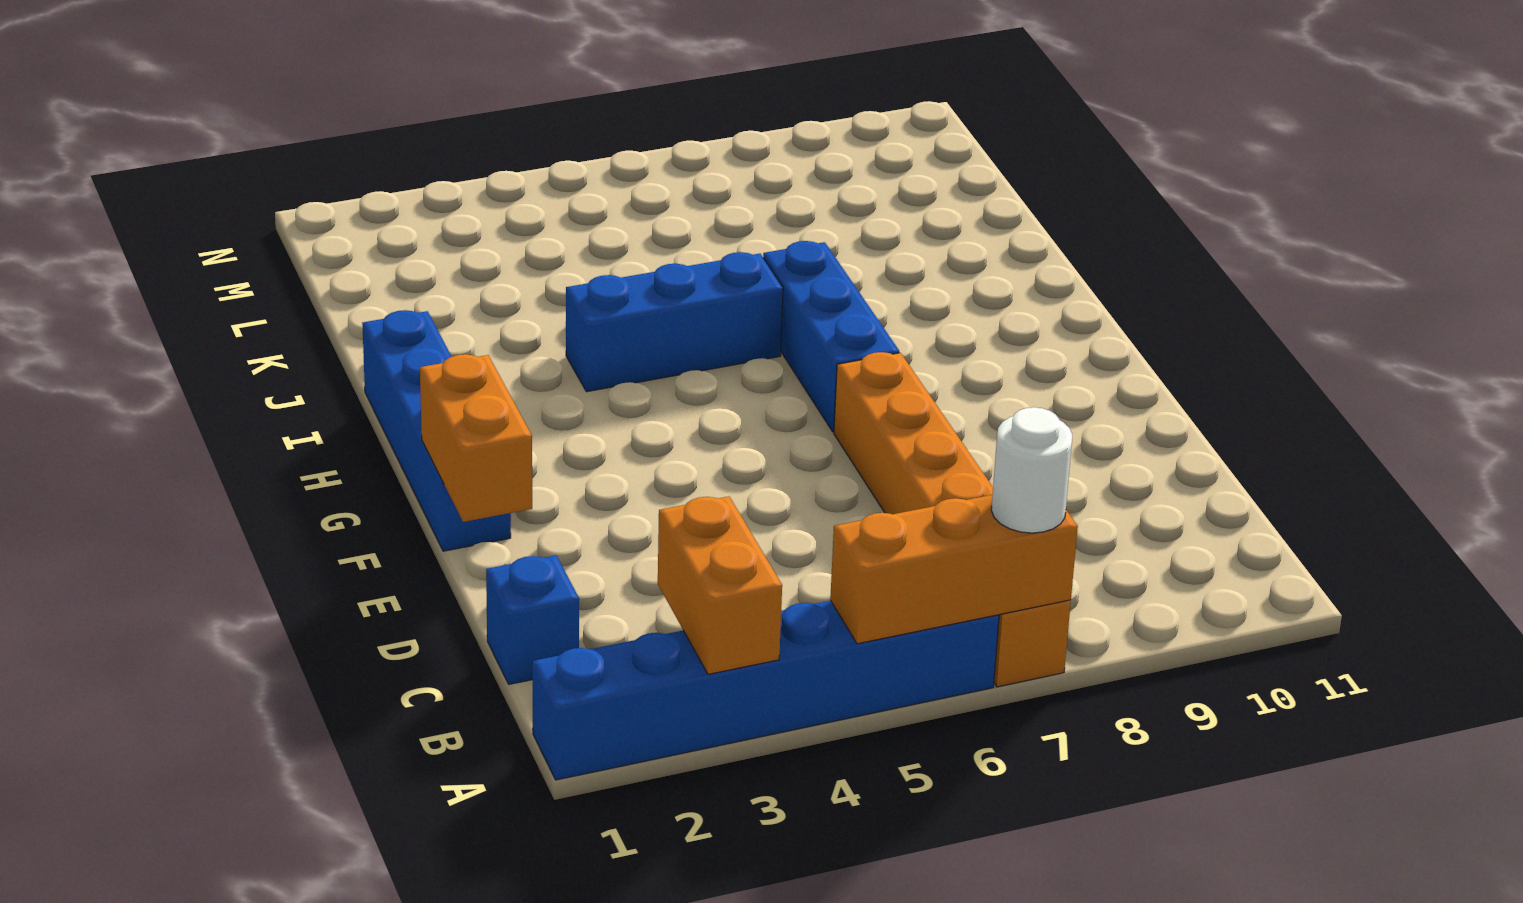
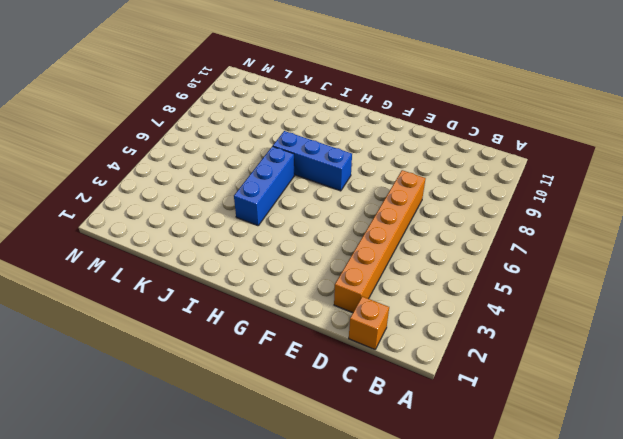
orange 1x1 brick [349,296,389,349] -> blue 1x1 brick [486,555,579,684]
orange 1x6 brick [334,170,426,313] -> orange 1x6 brick turned to [834,352,1071,687]
none -> blue 1x6 brick [532,601,999,780]
none -> blue 1x4 brick [362,310,511,551]

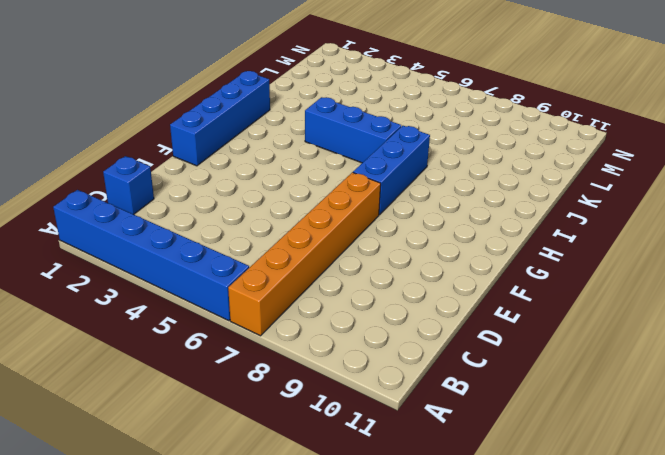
none -> orange 1x2 brick [658,496,782,674]
none -> orange 1x3 brick [830,495,1078,644]

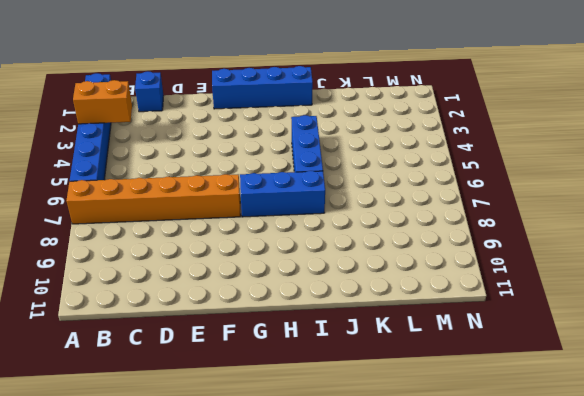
none -> orange 1x3 brick [830,495,1078,644]
none -> orange 1x2 brick [420,354,532,522]

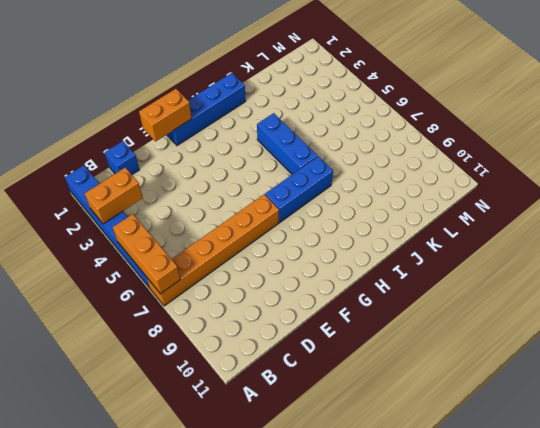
none -> white 1x1 round brick [991,407,1072,533]

